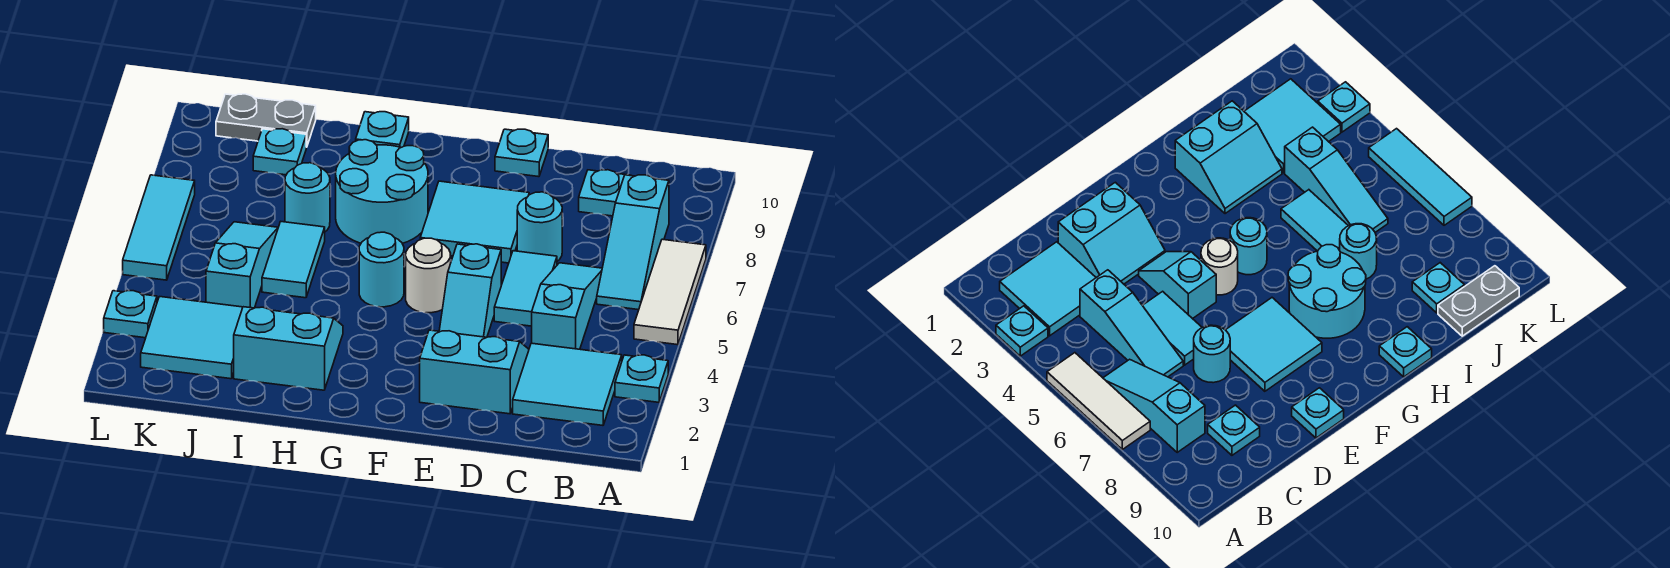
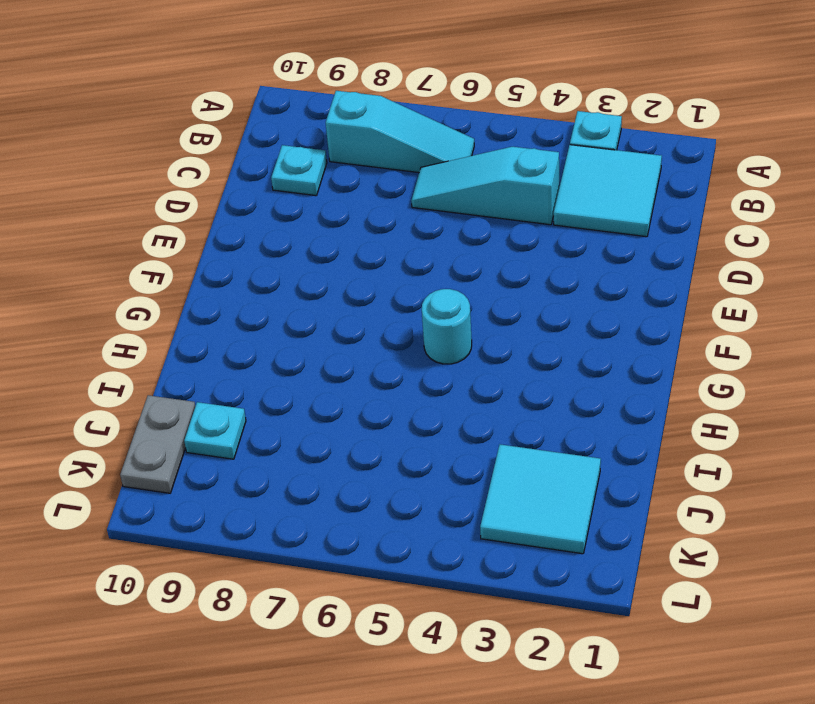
none -> white 1x3 tile [634,239,706,345]
none -> cyan 2x2 slope [420,330,529,414]
none -> cyan 1x2 tile [494,251,557,326]

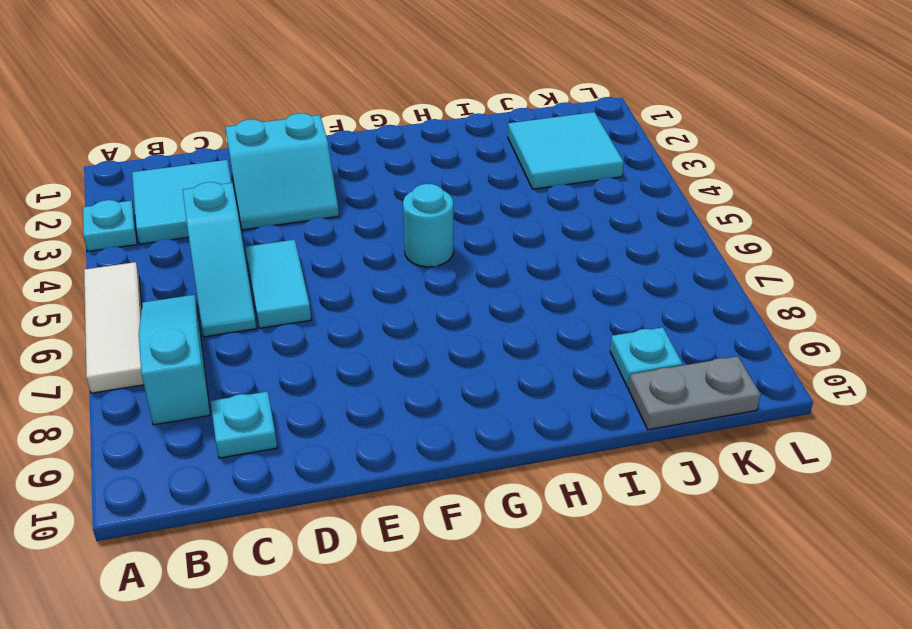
none -> cyan 1x1 round brick [517,192,562,261]
none -> cyan 1x2 slope [439,244,501,337]
none -> cyan 2x2 tile [420,181,529,263]

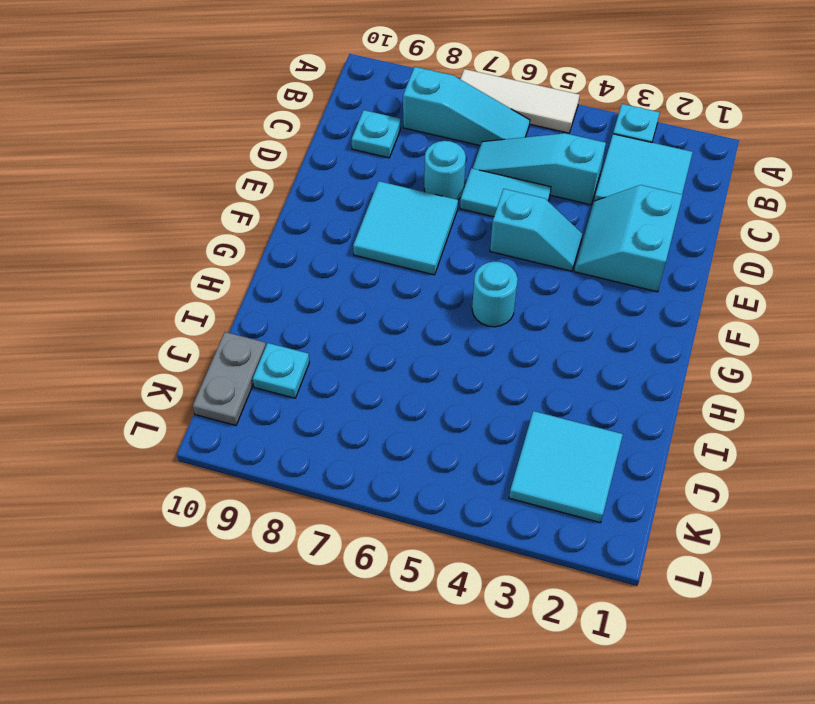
none -> cyan 1x1 plate [495,129,548,177]
none -> white 1x1 round brick [406,238,451,313]
none -> cyan 2x2 round brick [336,140,428,243]

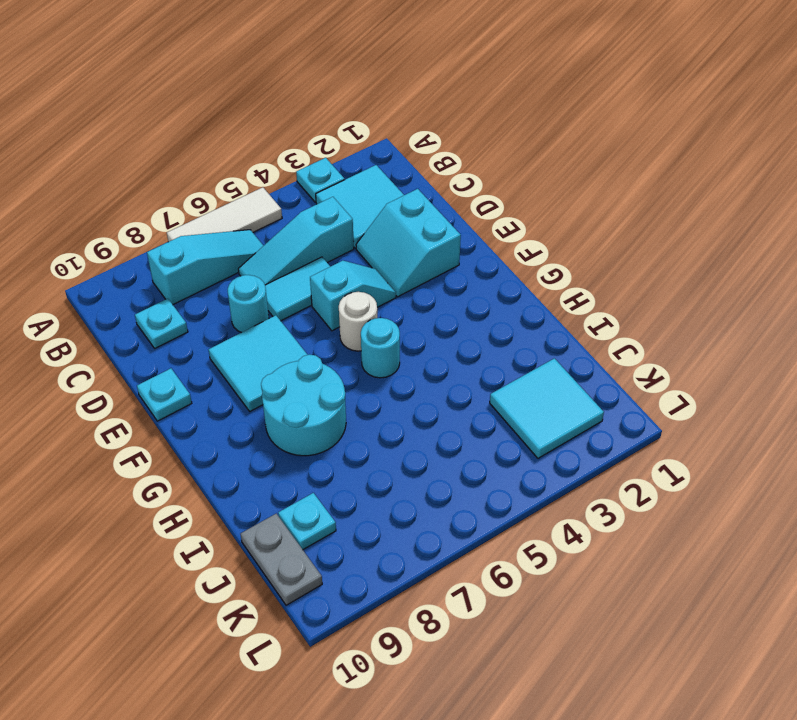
none -> cyan 2x2 slope [234,307,343,390]
none -> cyan 1x1 plate [356,112,409,147]
none -> cyan 1x2 tile [262,222,325,298]

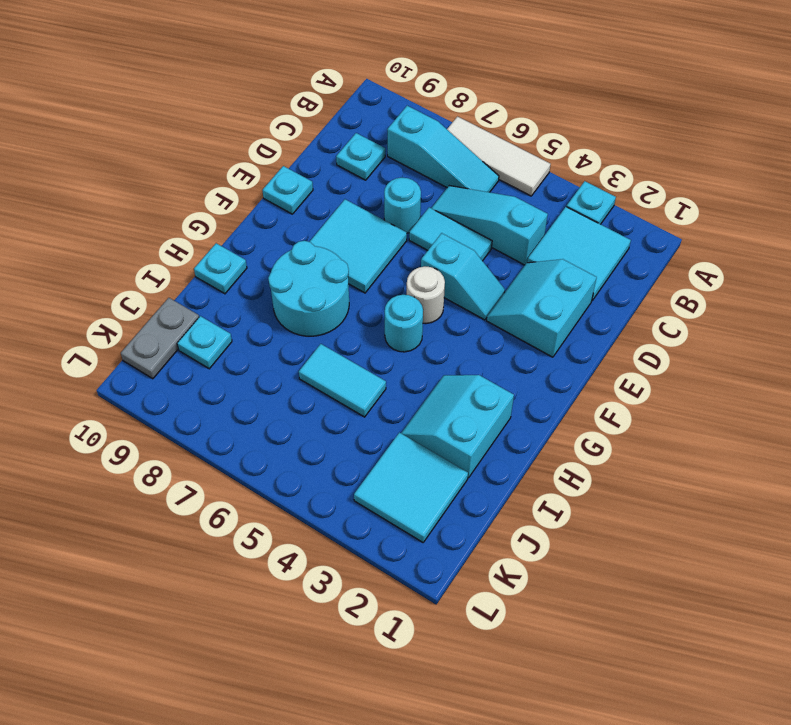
none -> cyan 1x1 round brick [285,163,330,232]
none -> cyan 1x3 slope [206,222,278,308]
none -> cyan 1x1 plate [104,291,157,338]

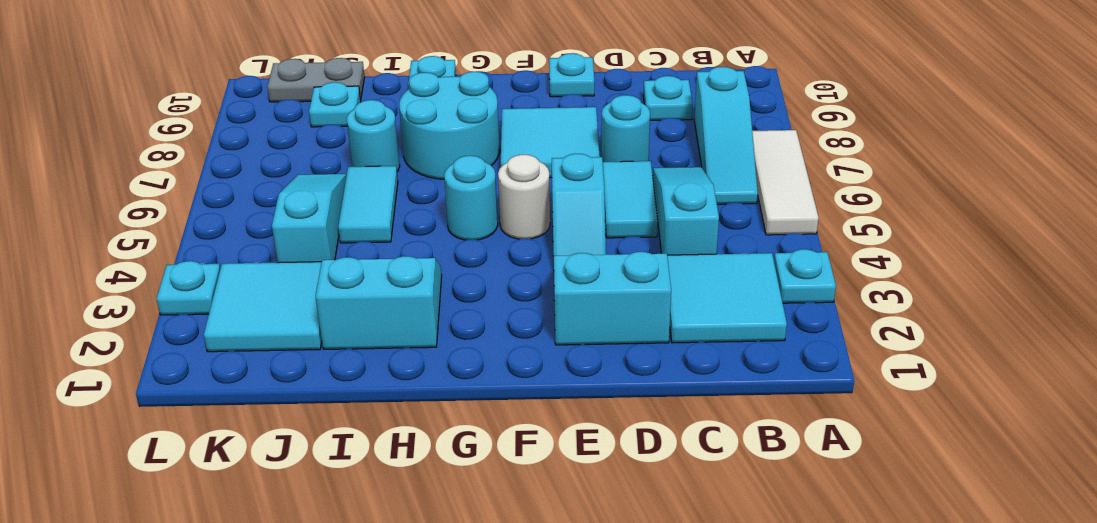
none -> cyan 1x3 tile [123,175,195,280]

